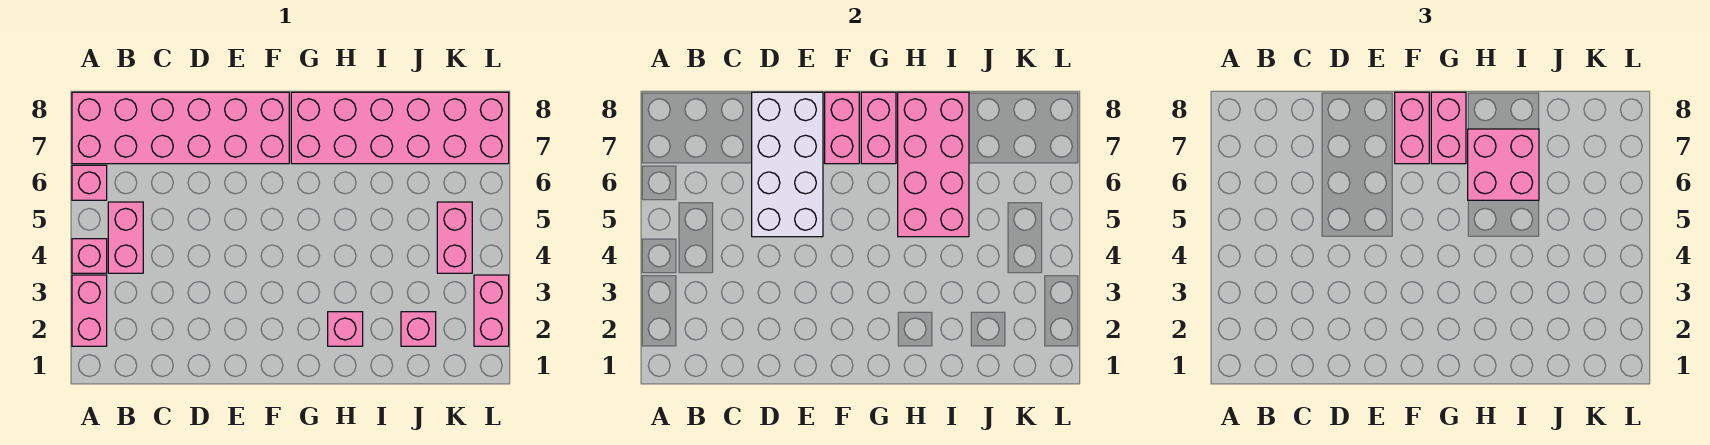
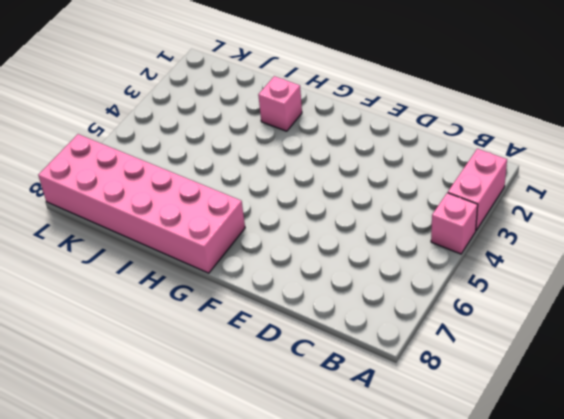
none -> pink 1x1 brick [72,165,107,200]
none -> pink 2x6 brick [72,92,289,164]
none -> pink 1x2 brick [108,202,143,273]

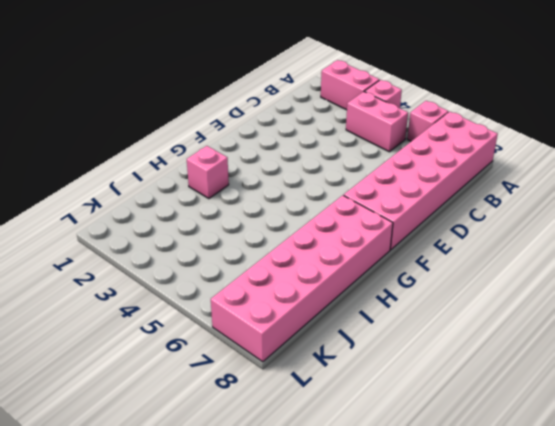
none -> pink 1x1 brick [401,312,436,346]
none -> pink 1x2 brick [437,202,472,273]
none -> pink 1x2 brick [474,275,509,346]

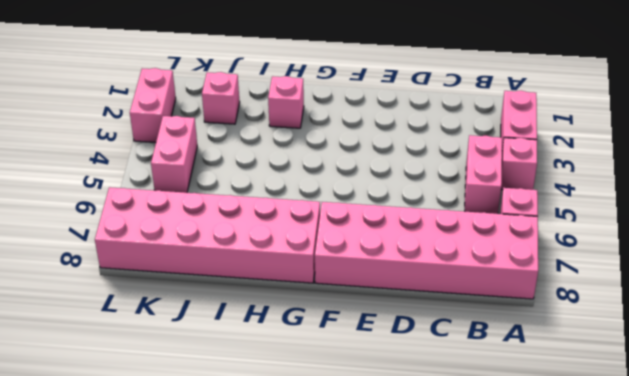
none -> white 2x4 brick [752,92,823,237]
none -> pink 1x2 brick [825,92,859,164]
none -> pink 1x2 brick [861,92,896,164]

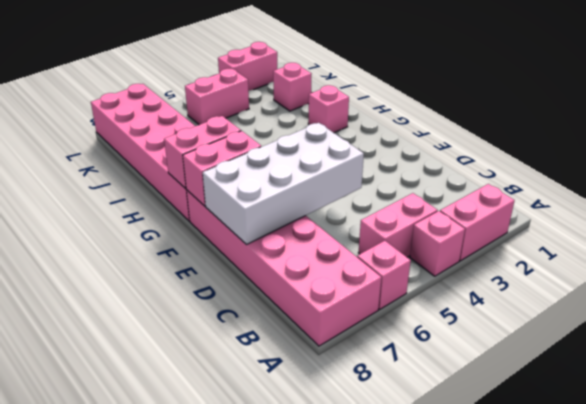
none -> pink 2x4 brick [898,92,969,237]
none -> pink 1x2 brick [1395,92,1429,164]
none -> pink 1x2 brick [1431,92,1466,164]

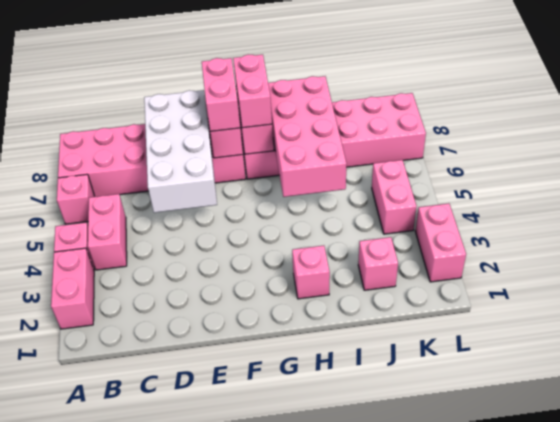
none -> pink 2x2 brick [1468,129,1539,200]

